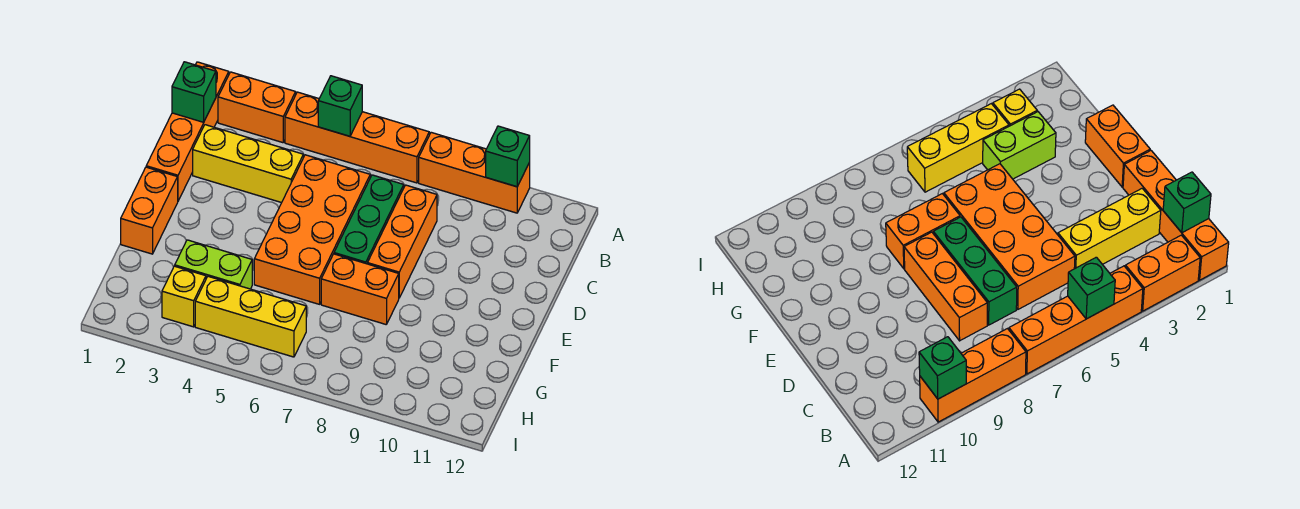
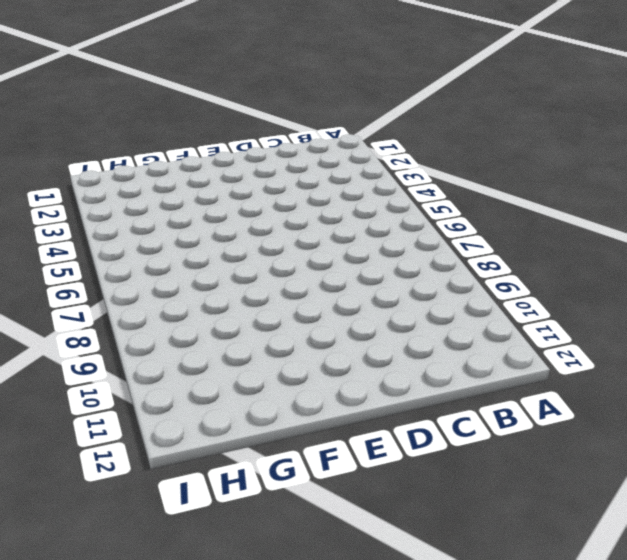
none -> orange 1x4 brick [146,62,229,201]
none -> orange 1x2 brick [218,72,296,143]
none -> orange 1x4 brick [285,92,429,183]

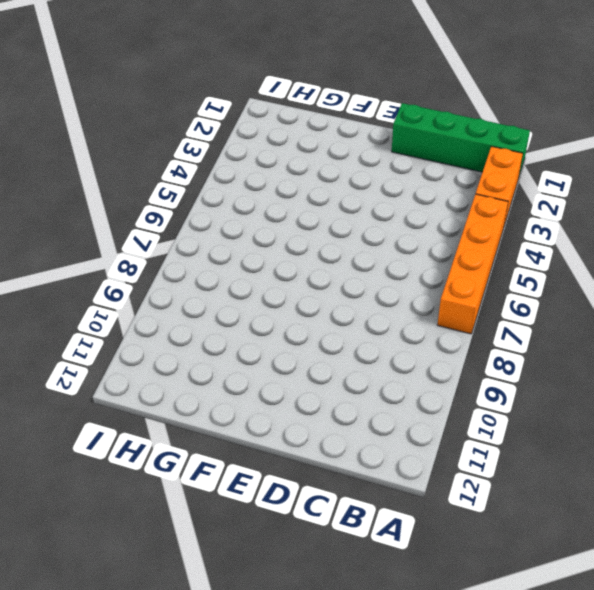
green 1x4 brick [392,103,530,176] -> orange 1x4 brick [146,62,229,201]
none -> orange 1x3 brick [419,132,530,213]
none -> yellow 1x3 brick [193,125,303,203]
none -> orange 2x4 brick [254,155,370,304]

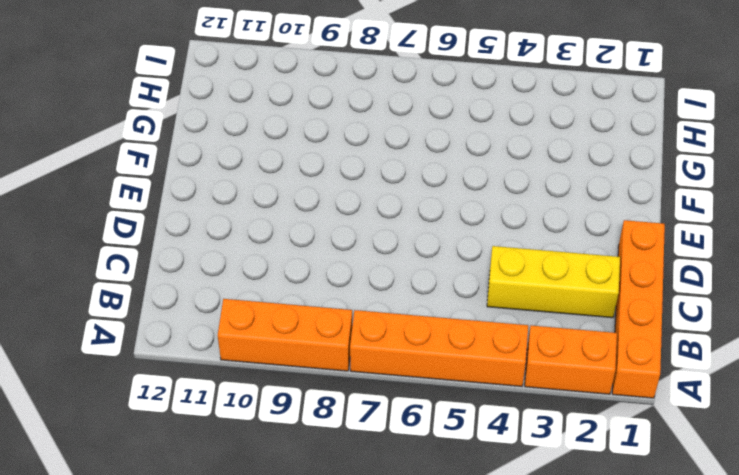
none -> orange 2x4 brick [254,155,370,304]
none -> green 1x3 brick [334,175,404,264]
none -> orange 1x3 brick [368,185,437,298]

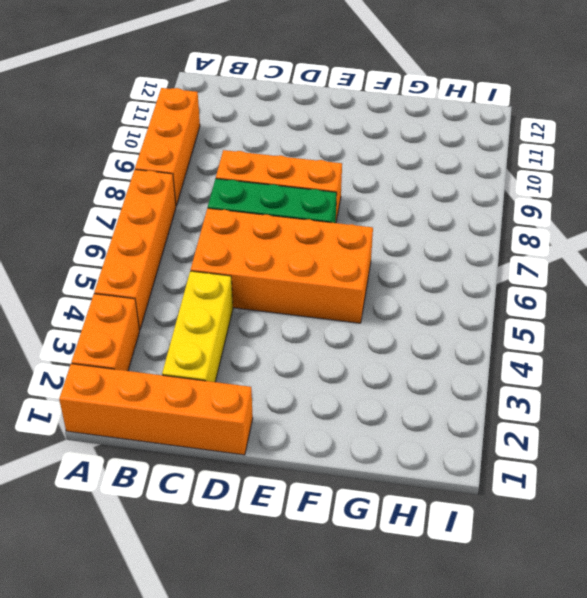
none -> orange 1x2 brick [121,167,178,254]
none -> orange 1x2 brick [321,254,399,324]
none -> lime 1x2 brick [175,240,252,289]

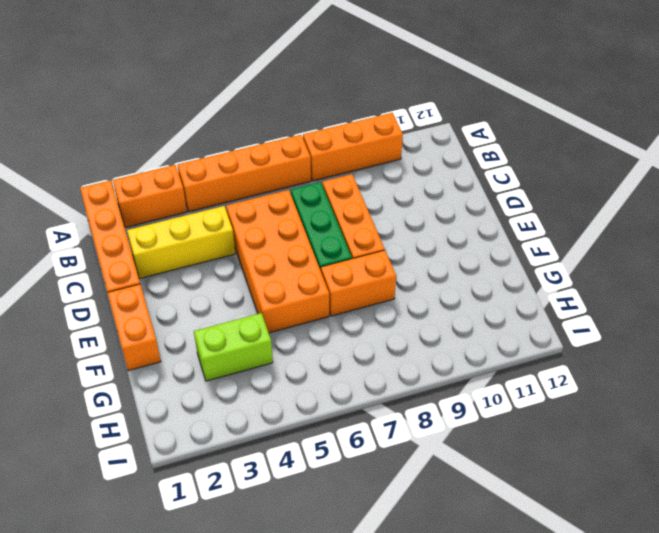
none -> yellow 1x1 brick [162,266,206,327]
none -> yellow 1x3 brick [195,276,306,357]
none -> green 1x1 brick [318,76,362,136]

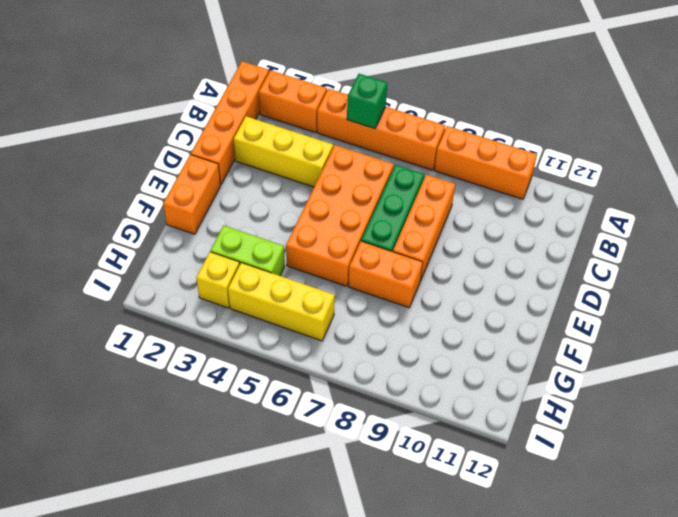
none -> green 1x1 brick [486,126,530,187]
none -> green 1x1 brick [172,62,216,122]

